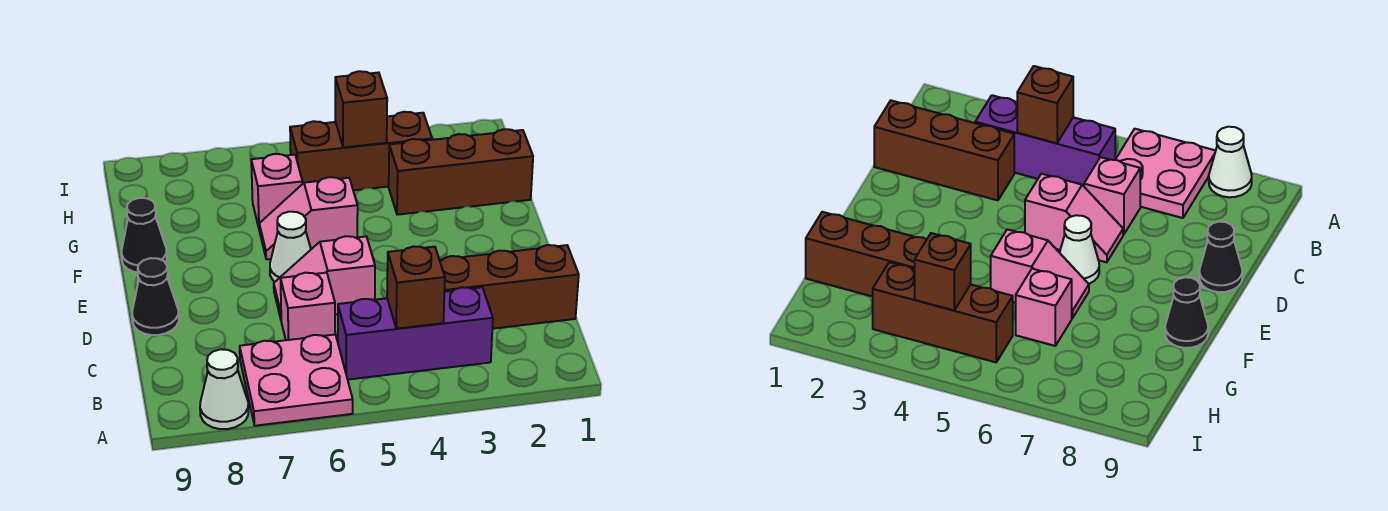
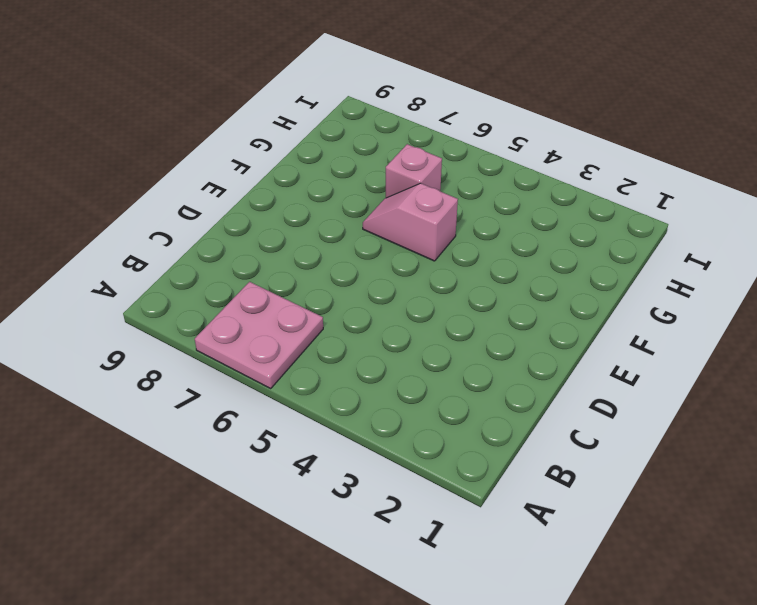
none -> white 1x1 cone [200,349,248,429]
none -> purple 1x3 brick [338,287,493,380]
none -> brown 1x3 brick [440,245,579,329]

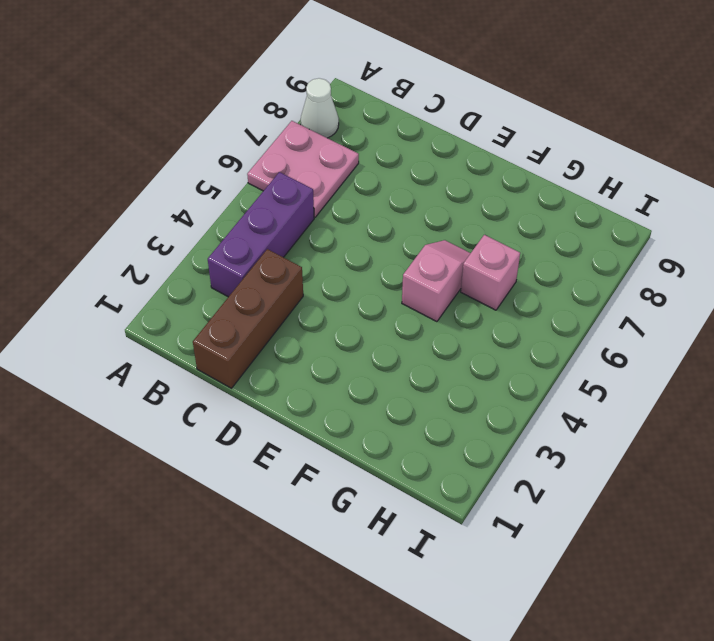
none -> pink 1x1 brick [280,273,335,340]
none -> pink 1x2 slope [274,236,375,319]
none -> black 1x1 cone [132,258,179,335]

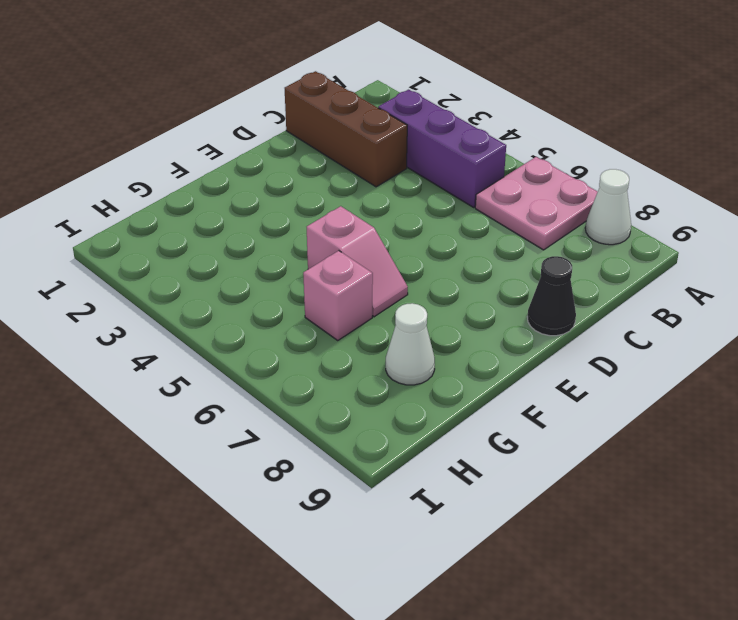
white 1x1 cone [386,303,435,385] -> white 1x1 cone moved to [270,212,311,282]
none -> pink 1x1 brick [280,273,335,340]
none -> pink 1x2 slope [274,236,375,319]
none -> black 1x1 cone [121,198,167,273]

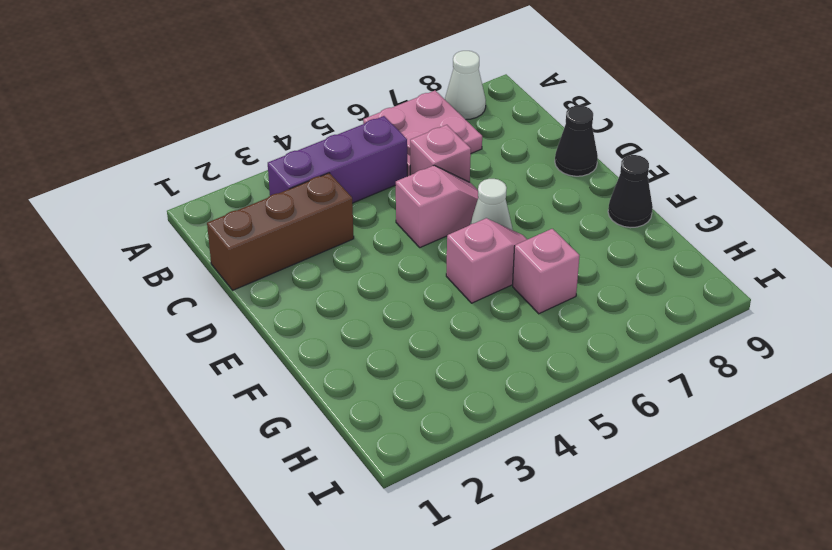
none -> brown 1x3 brick [389,129,533,215]
none -> brown 1x3 brick [290,112,432,190]
none -> brown 1x1 brick [387,247,445,329]

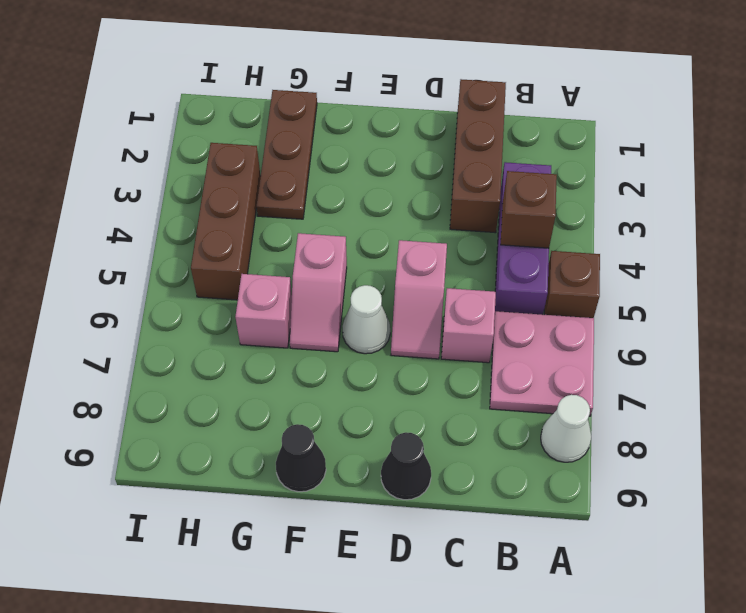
brown 1x1 brick [544,251,600,318] -> brown 1x1 brick moved to [335,71,387,148]
brown 1x3 plate [257,90,317,219] -> brown 1x3 brick [389,129,533,215]

